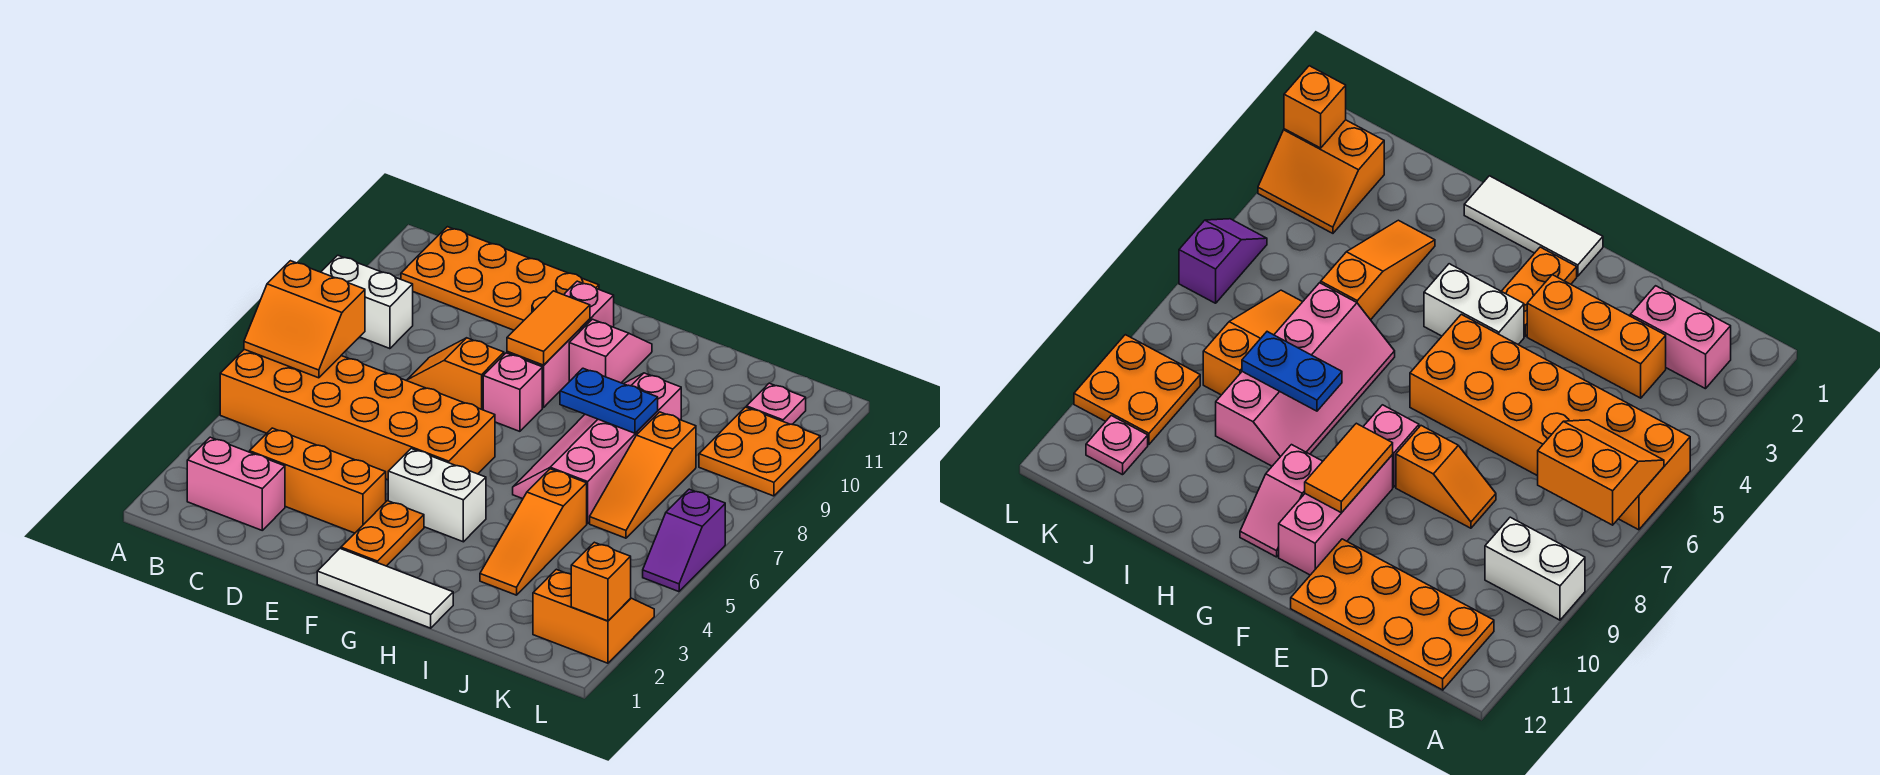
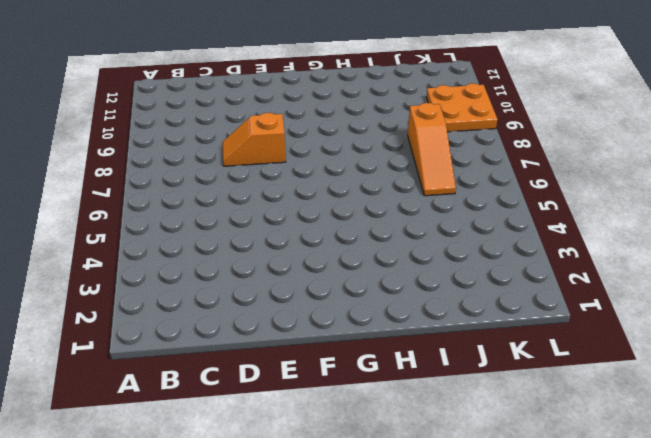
none -> orange 2x6 brick [220,349,495,480]
none -> white 1x2 brick [321,255,413,349]
none -> pink 1x2 brick [187,437,285,530]

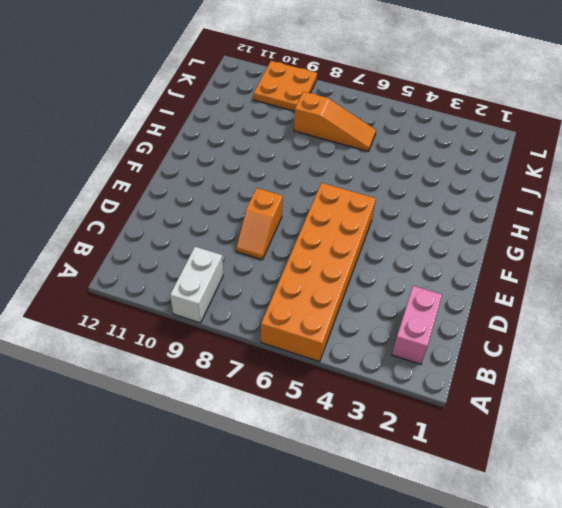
none -> orange 2x4 plate [401,227,599,330]
none -> orange 1x3 brick [250,428,386,533]
none -> white 1x3 tile [317,549,453,628]

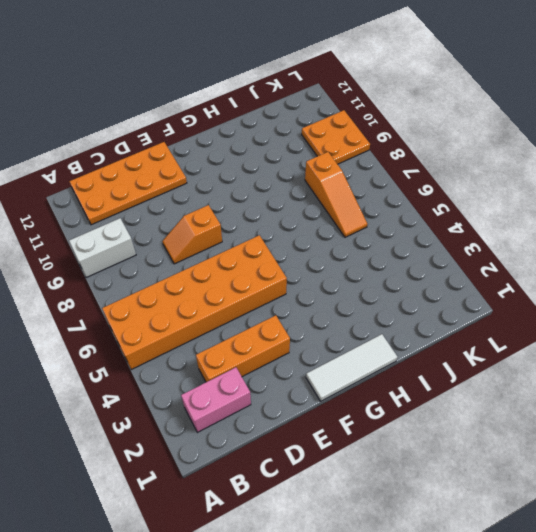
none -> orange 1x2 plate [341,501,424,566]
none -> white 1x2 brick [388,449,486,542]
none -> pink 1x1 brick [483,353,542,431]

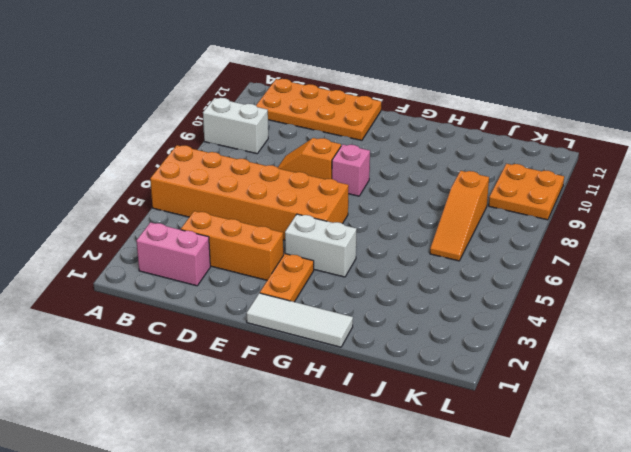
none -> pink 1x3 brick [507,281,614,408]
none -> pink 1x2 slope [569,319,652,383]
none -> pink 2x4 slope [513,373,681,523]

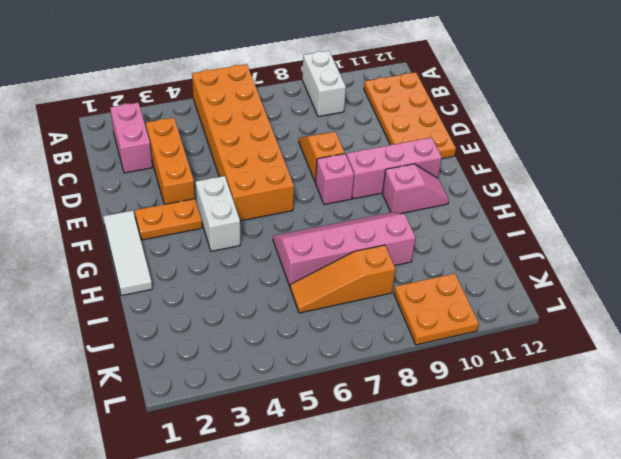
none -> orange 1x3 slope [480,469,587,595]
none -> orange 2x2 slope [533,569,654,663]
none -> pink 1x1 plate [747,383,806,424]

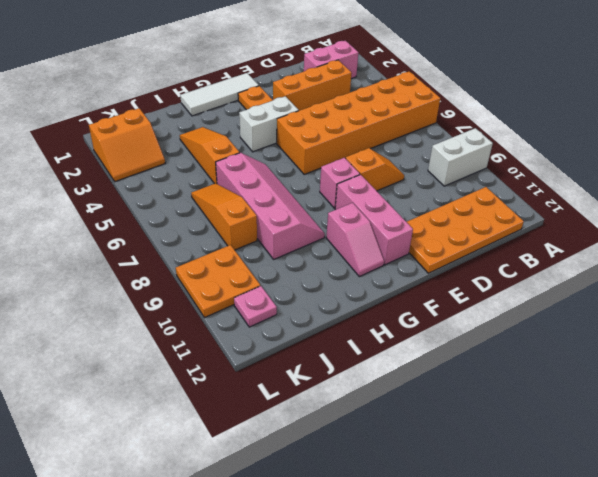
none -> purple 1x2 slope [643,489,725,592]
none -> orange 2x2 slope [244,261,365,378]
none -> orange 1x2 tile [507,291,590,365]

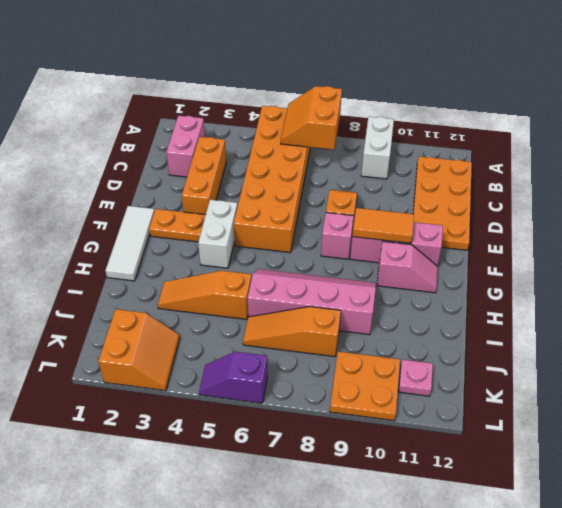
none -> blue 1x2 plate [560,368,658,433]
none -> orange 1x1 brick [571,542,631,621]

